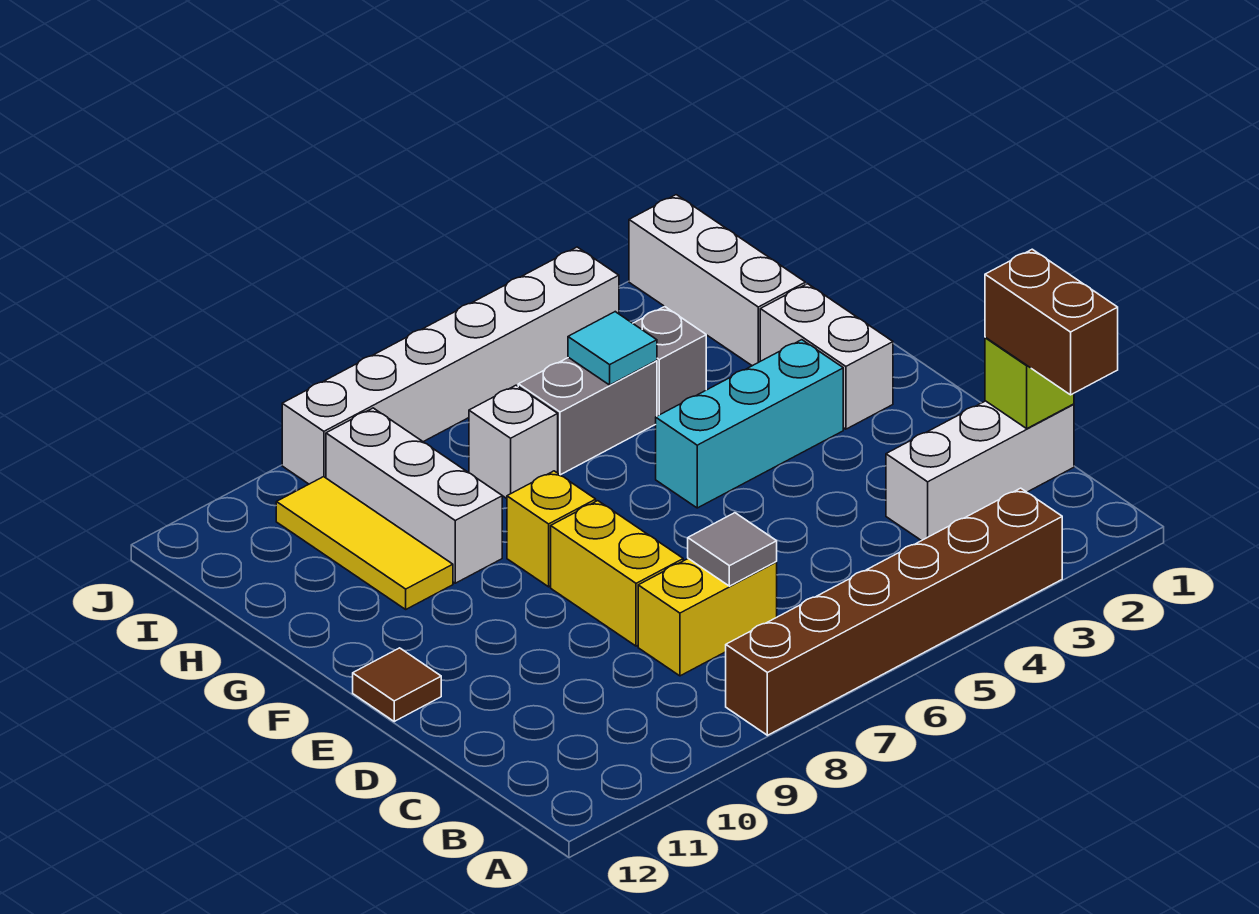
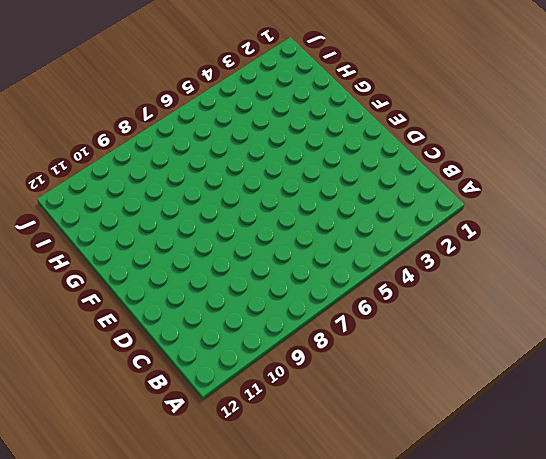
none -> brown 1x6 brick [726,488,1062,735]
none -> white 1x3 brick [886,401,1074,541]
none -> yellow 1x2 brick [638,559,777,676]

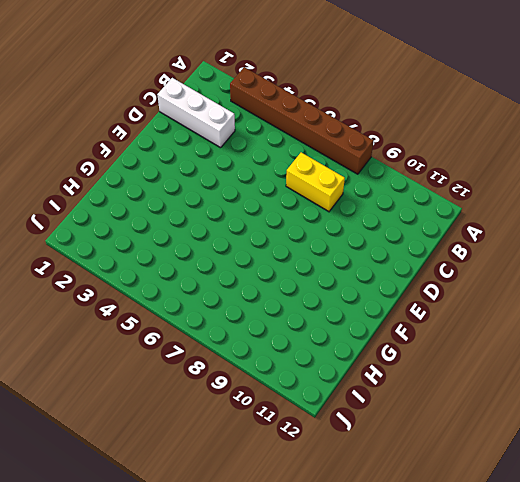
none -> yellow 1x2 brick [551,501,683,646]
none -> brown 1x1 tile [353,648,441,721]
none -> white 1x2 brick [760,284,893,429]

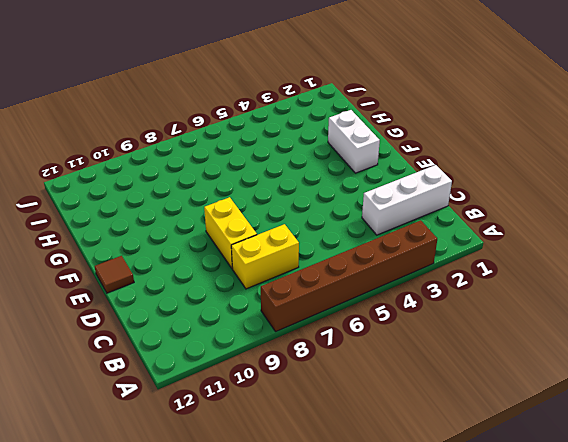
none -> cyan 1x3 brick [656,340,843,508]
none -> yellow 1x1 brick [507,471,596,587]
none -> white 1x3 brick [326,408,502,583]

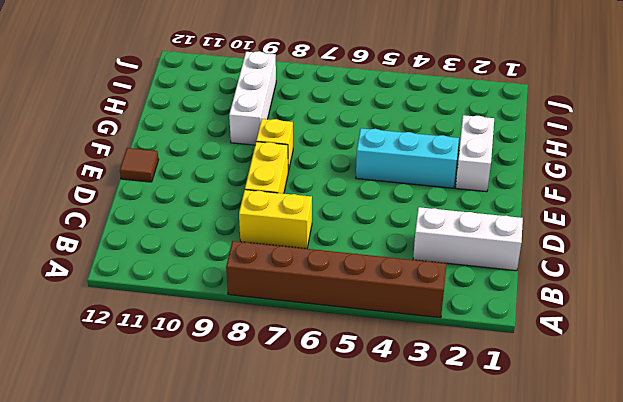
none -> yellow 1x3 tile [276,477,453,609]
none -> white 1x3 brick [629,195,805,366]
none -> grey 1x1 brick [633,306,706,416]

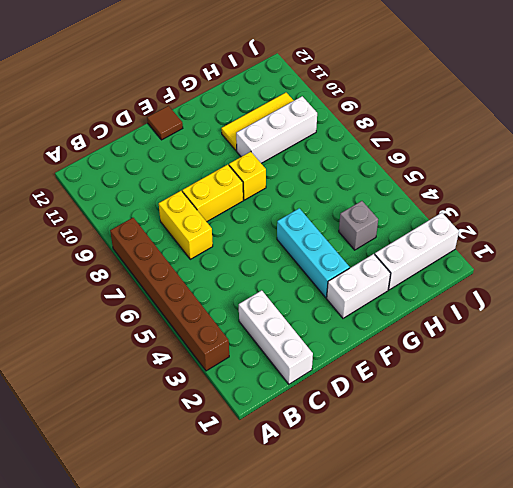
none -> grey 1x2 brick [518,357,657,475]
none -> white 1x1 brick [469,385,558,499]
none -> white 1x6 brick [282,247,619,484]

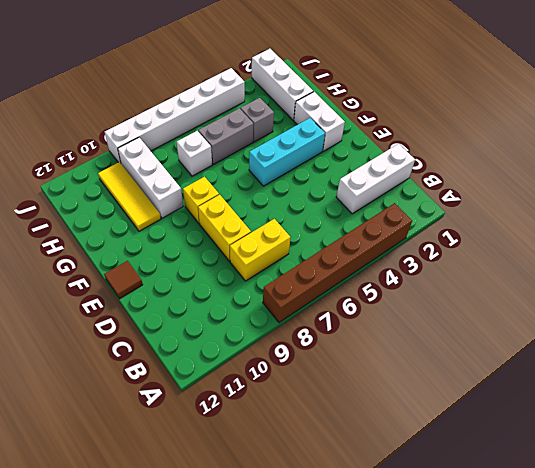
none -> lime 1x1 brick [985,337,1074,428]
none -> grey 1x1 tile [688,513,777,586]
none -> cyan 1x1 tile [568,312,657,385]

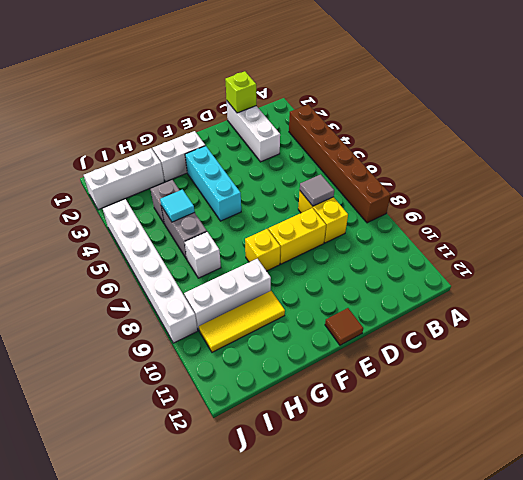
none -> brown 1x2 brick [985,249,1118,395]

